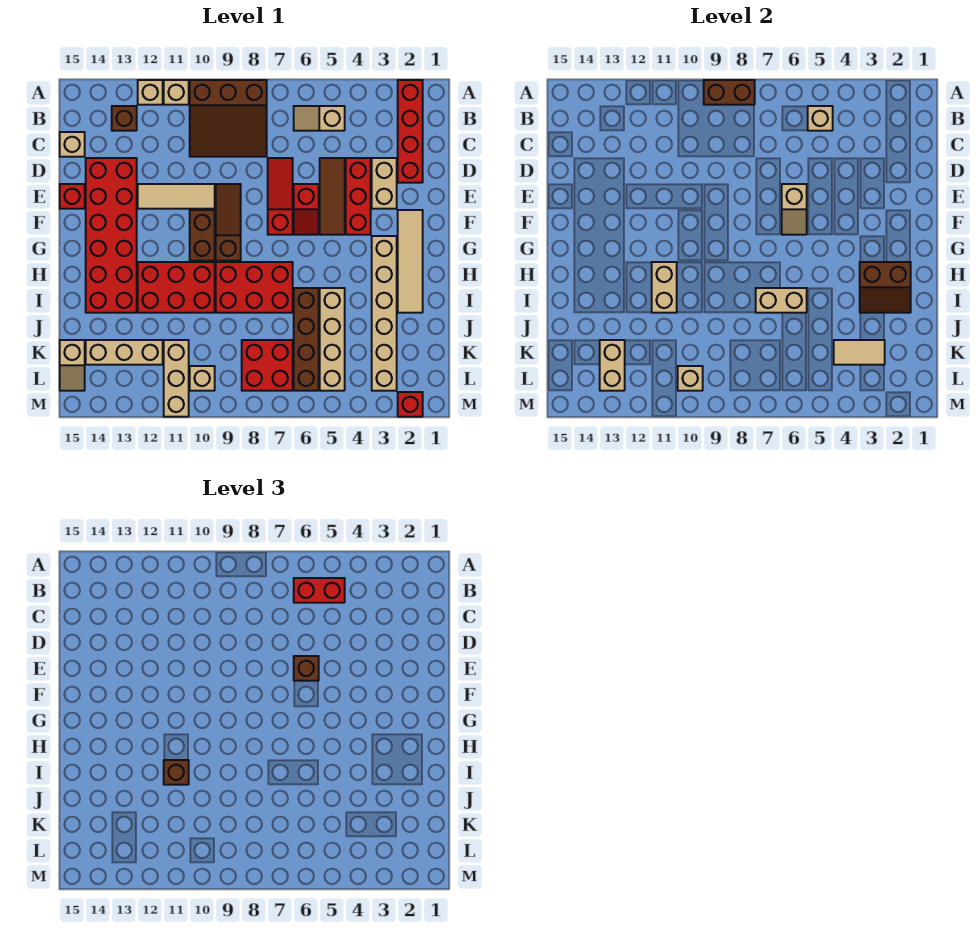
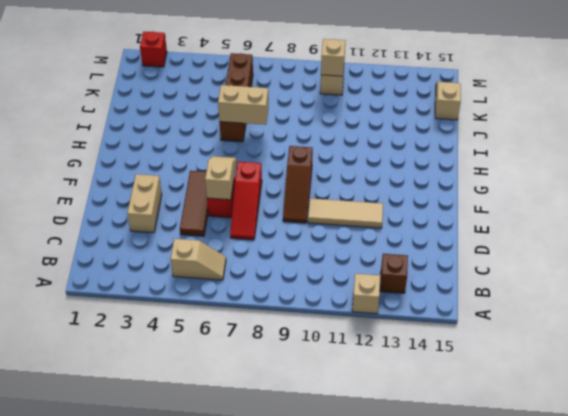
none -> red 1x4 brick [398,80,423,183]
none -> brown 3x3 slope [190,80,267,157]
none -> tan 1x1 brick [164,80,189,105]
none -> tan 1x1 brick [60,132,85,157]

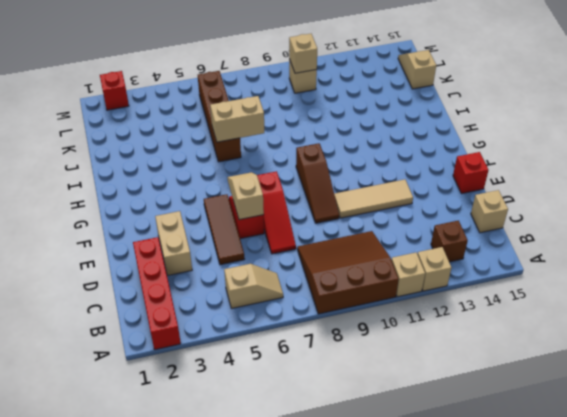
none -> red 1x3 brick [346,158,371,235]
none -> red 2x6 brick [86,158,137,313]
none -> tan 1x4 tile [398,210,423,313]
none -> brown 1x2 brick [190,210,215,261]

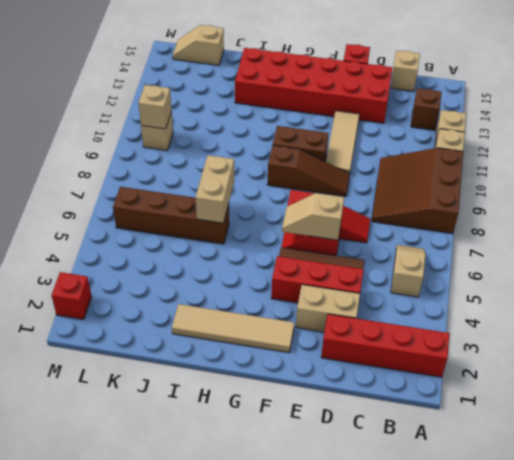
none -> tan 1x6 brick [372,236,397,391]
none -> red 2x3 brick [216,262,293,313]
none -> red 2x3 brick [138,262,215,313]
none -> tan 1x4 brick [320,288,345,391]

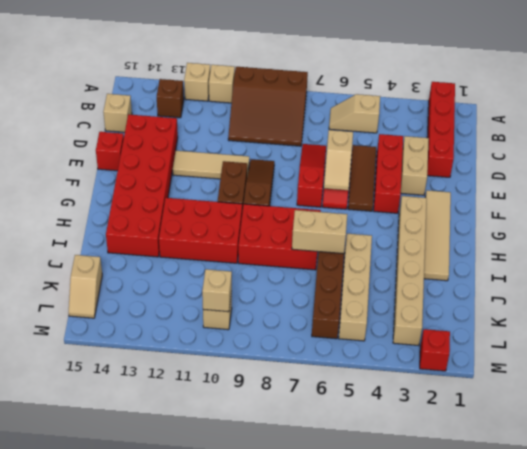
none -> red 2x2 brick [242,340,293,391]
none -> tan 1x3 brick [164,340,189,417]
none -> tan 1x3 brick [86,340,163,365]
none -> brown 1x2 brick [704,80,755,105]

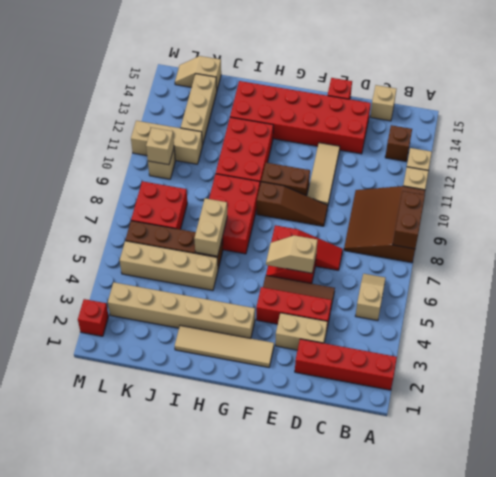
none -> tan 1x1 brick [808,106,833,131]
none -> brown 2x2 slope [860,262,911,313]
none -> tan 1x2 brick [652,262,677,313]
none -> tan 1x2 tile [834,340,885,365]

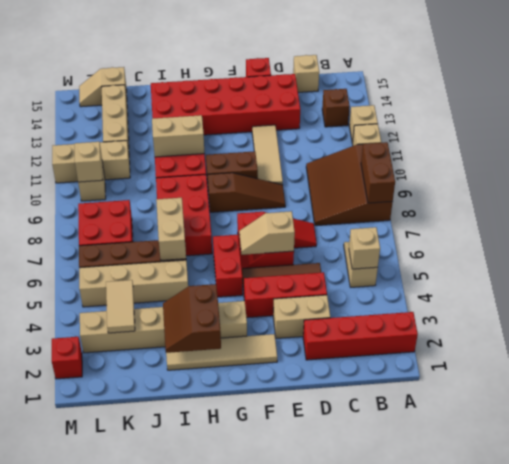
red 1x2 brick [213,235,243,297] -> red 1x2 brick moved to [294,578,345,603]
none -> tan 1x2 brick [600,340,625,391]
none -> brown 1x1 brick [294,656,319,681]
none -> brown 1x1 brick [164,760,189,785]

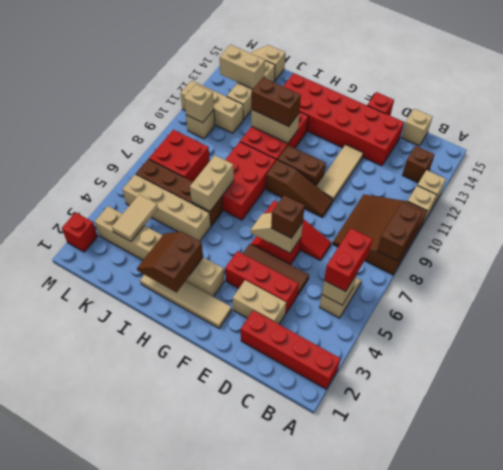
brown 1x2 brick [251,78,301,127] -> brown 1x1 brick [164,760,189,785]

